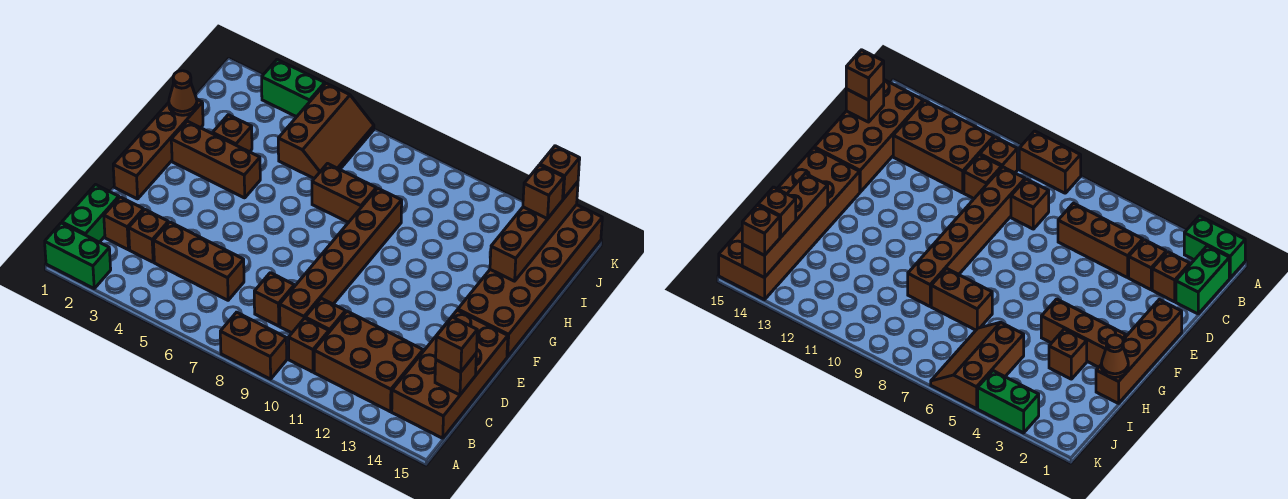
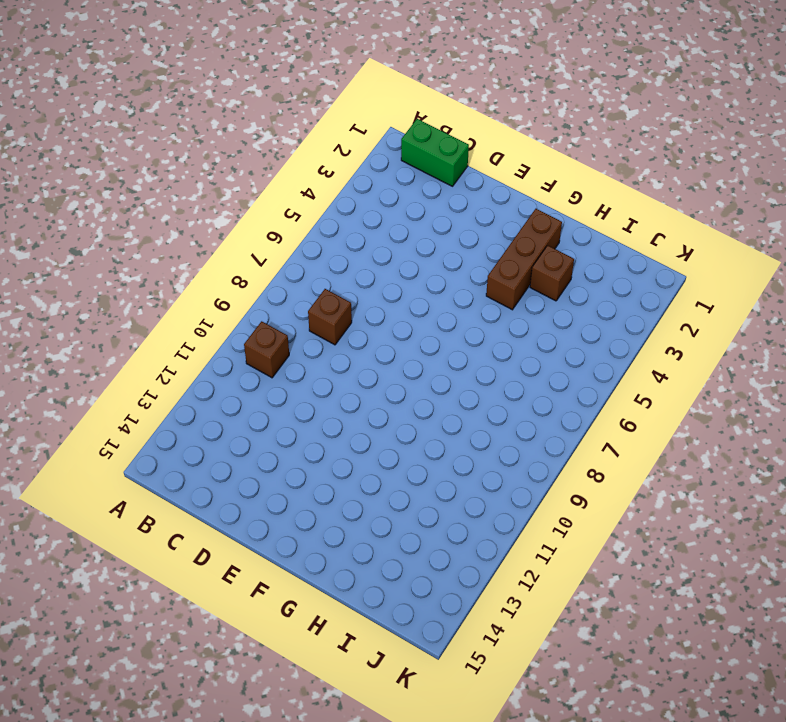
none -> green 1x2 brick [45,223,111,288]
none -> brown 1x2 brick [220,312,287,379]
none -> brown 2x3 brick [314,311,423,412]

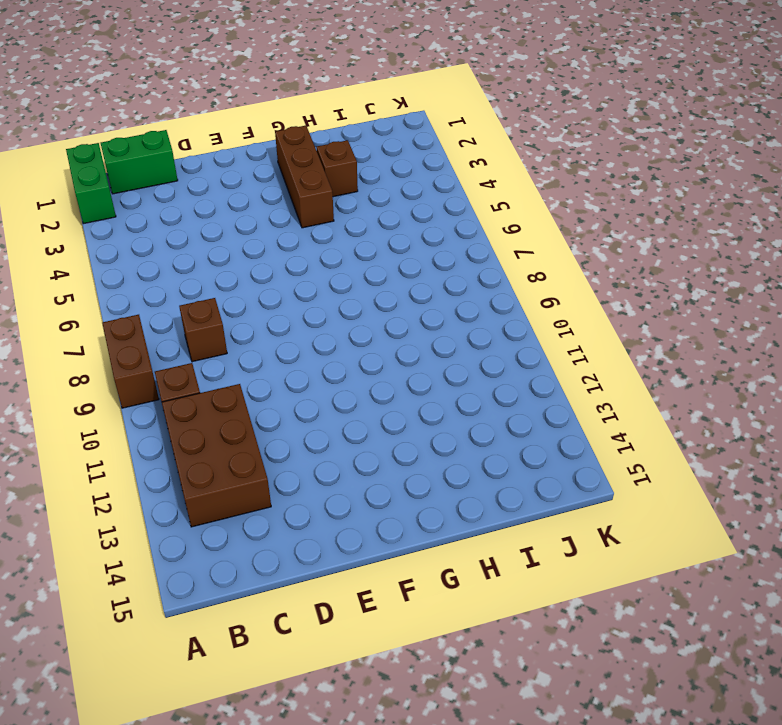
none -> brown 2x4 brick [392,310,508,438]
none -> brown 1x1 brick [104,197,144,250]
none -> brown 1x1 brick [129,210,168,262]

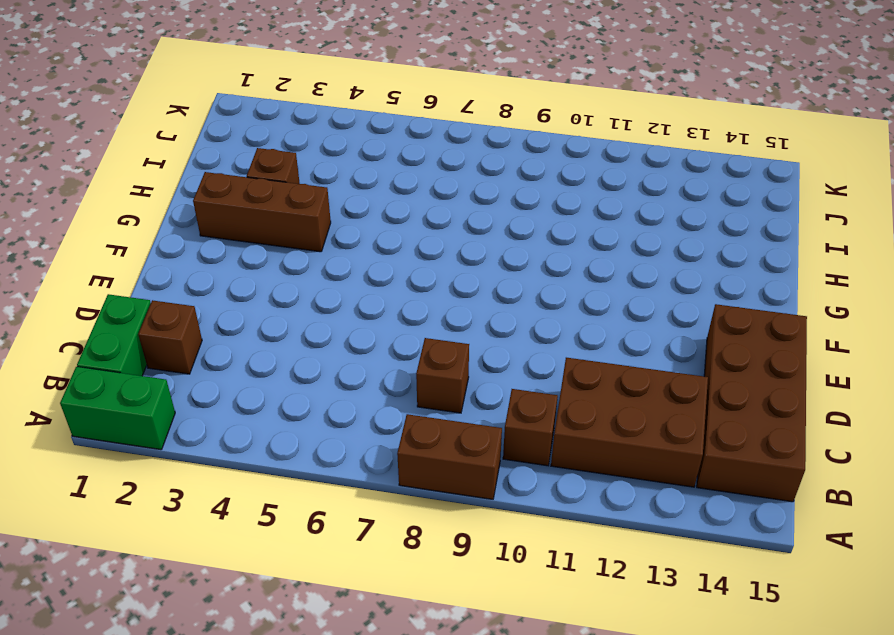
none -> brown 1x1 brick [129,210,168,262]
none -> brown 1x3 brick [153,222,244,300]
none -> brown 1x6 brick [280,188,402,333]

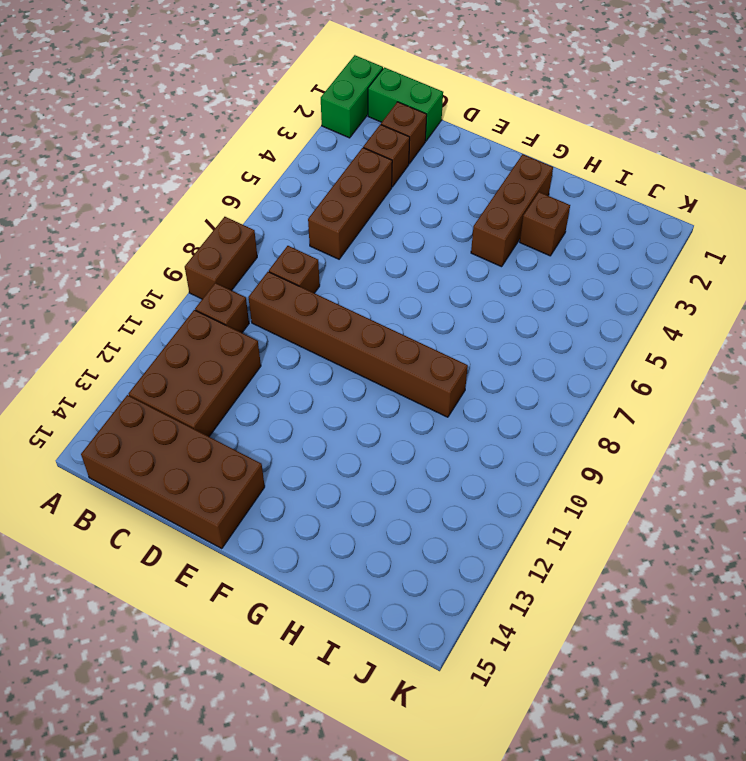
none -> brown 1x1 brick [305,298,346,332]
none -> brown 1x4 brick [113,100,203,199]
none -> brown 2x6 brick [458,205,602,357]

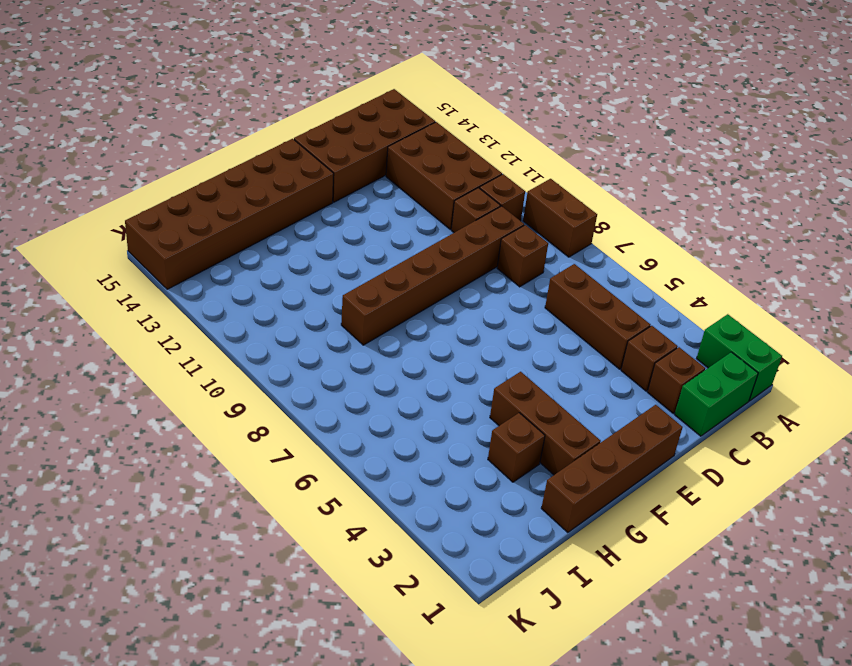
none -> brown 1x2 brick [312,164,376,223]
none -> brown 2x3 slope [278,83,374,178]
none -> green 1x2 brick [262,60,325,117]

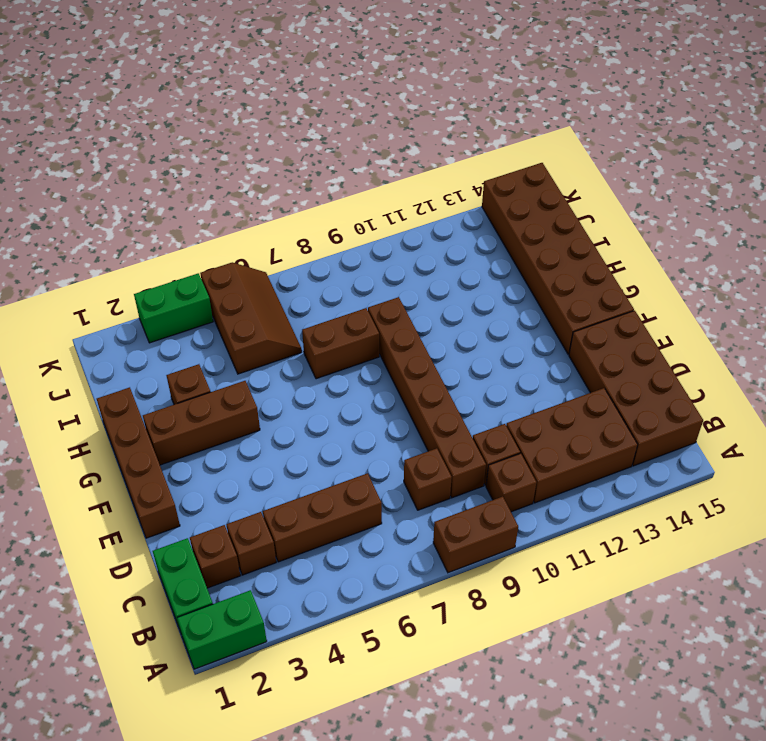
none -> brown 1x1 brick [435,354,476,395]
none -> brown 1x1 cone [169,71,197,115]
none -> brown 1x4 brick [490,182,578,281]

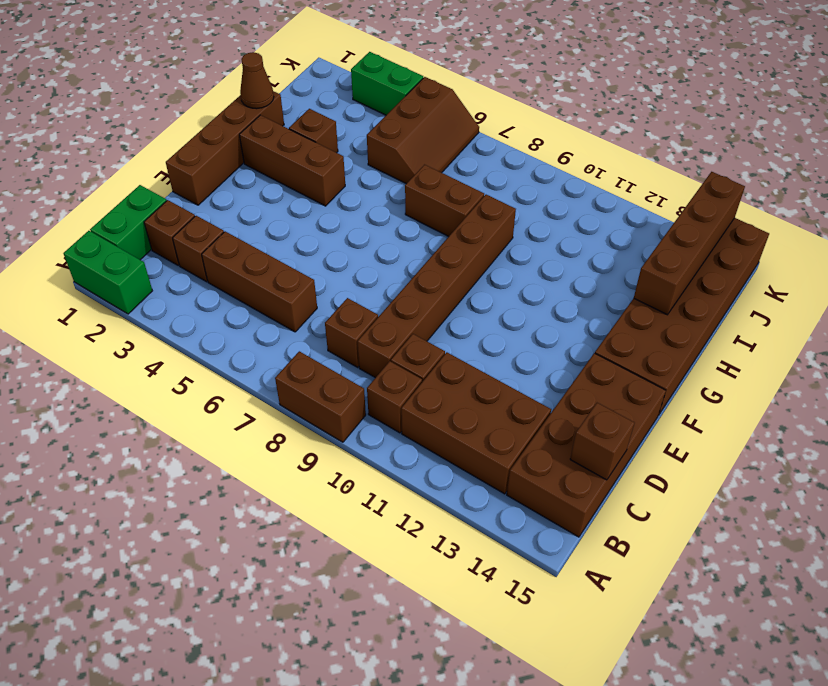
none -> brown 1x1 brick [436,317,477,372]
none -> brown 1x1 brick [523,165,564,219]
none -> brown 1x1 brick [540,146,580,199]

